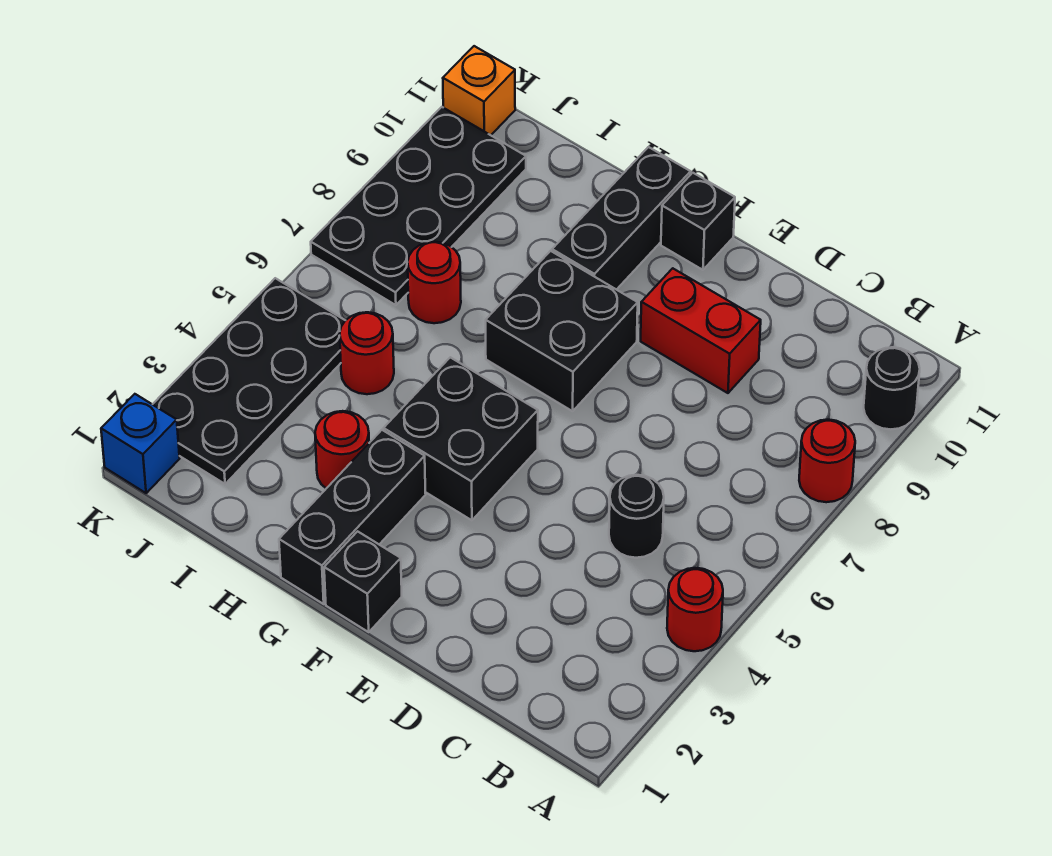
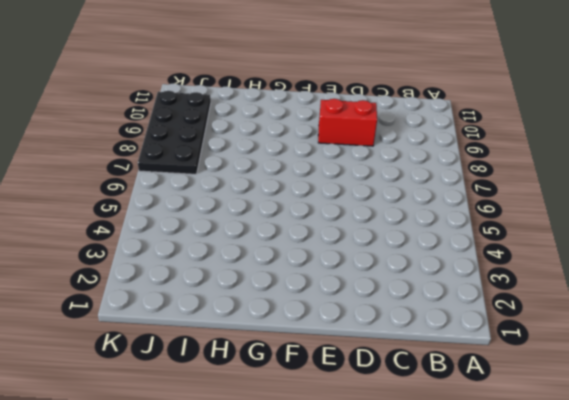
none -> red 1x1 round brick [667,568,723,651]
none -> red 1x1 round brick [799,420,855,502]
none -> black 1x1 round brick [864,347,920,429]

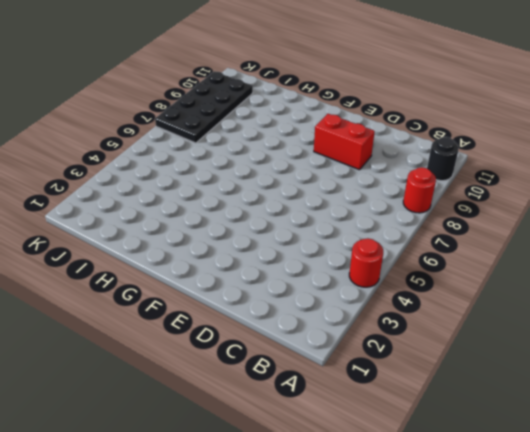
none -> black 1x1 round brick [609,475,664,558]
none -> black 1x1 brick [324,531,402,632]
none -> black 2x2 brick [384,357,538,520]

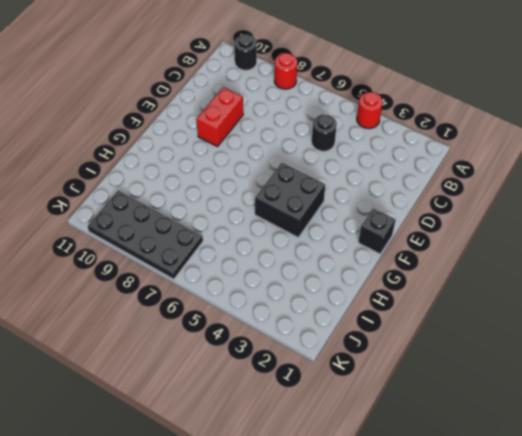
none -> black 2x2 brick [486,251,638,411]
none -> black 1x1 brick [661,173,735,270]
none -> black 1x3 brick [279,430,426,604]

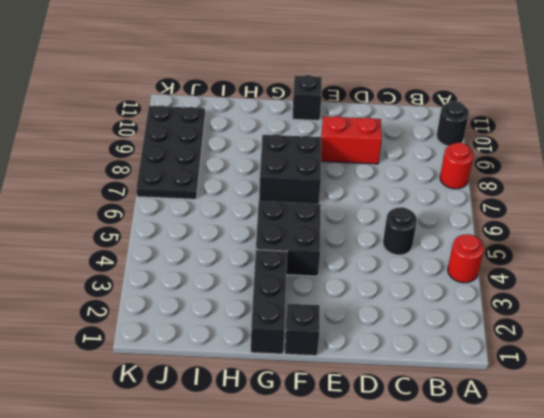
none -> black 1x3 brick [552,147,691,290]
none -> red 1x1 round brick [315,411,369,488]
none -> red 1x1 round brick [340,312,394,394]

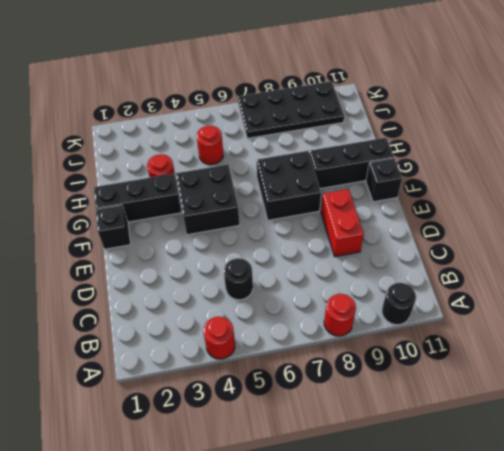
none -> red 1x1 round brick [408,242,461,323]
none -> black 2x4 plate [153,278,345,484]
none -> blue 1x1 brick [101,394,180,493]

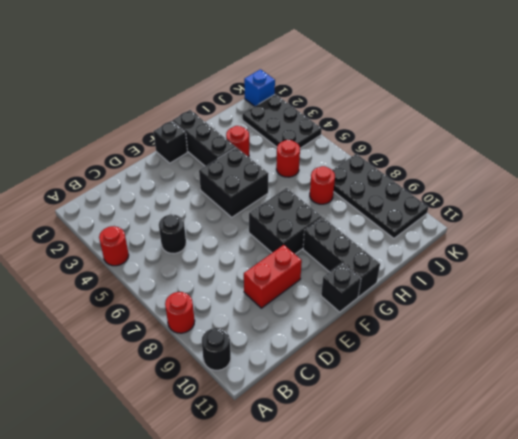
black 2x3 plate [242,94,322,148] -> black 2x4 plate [153,278,345,484]
none -> orange 1x1 brick [443,46,515,135]

